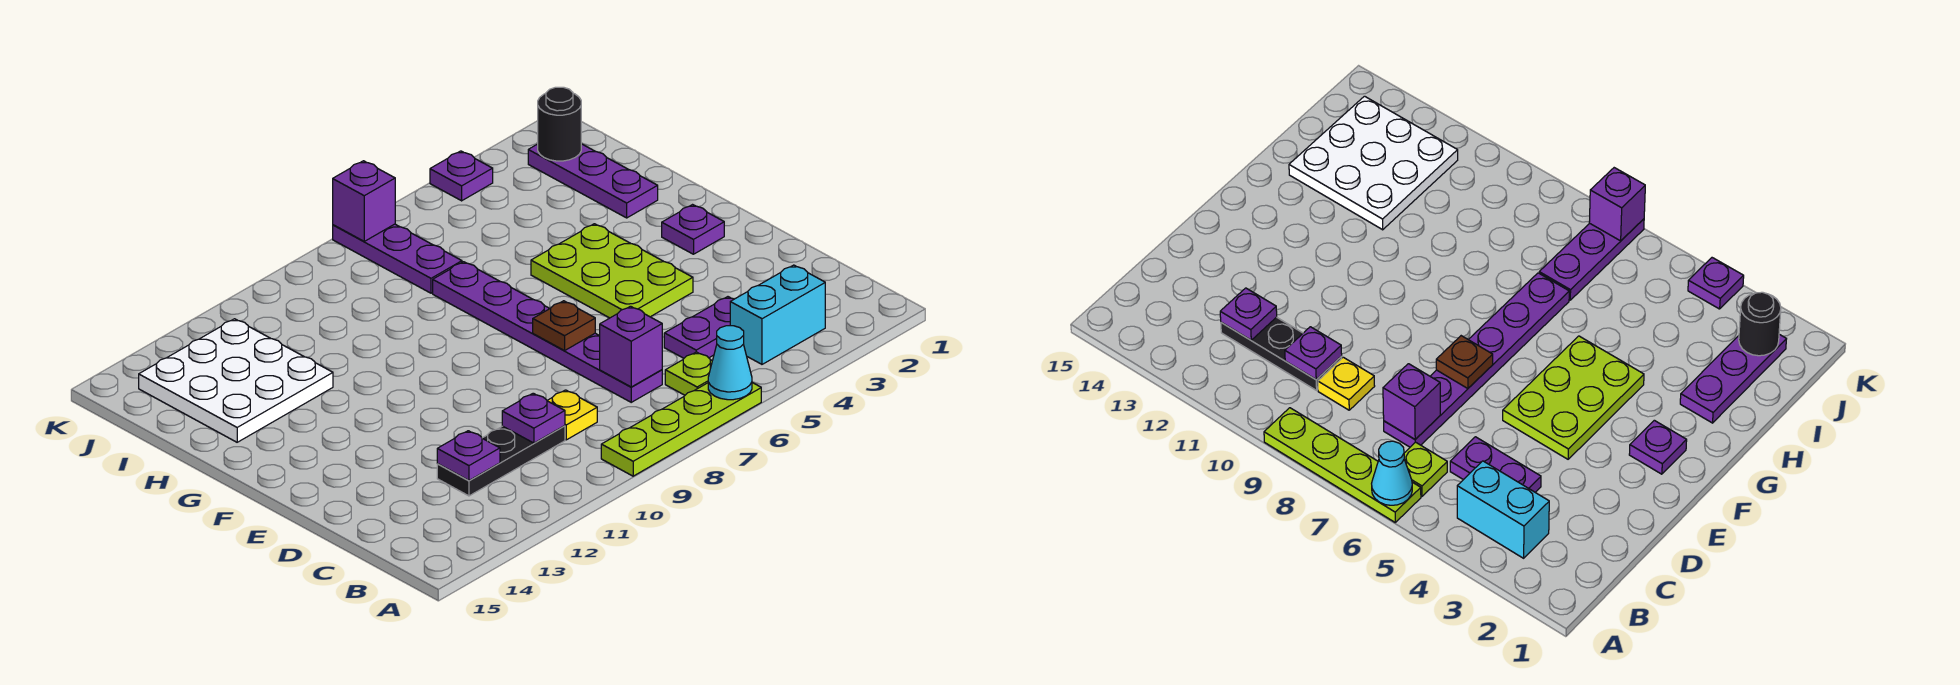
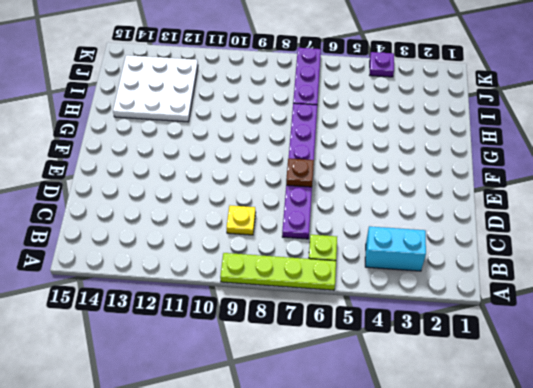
none -> purple 1x2 plate [664,297,734,358]
none -> black 1x3 plate [437,426,565,496]
none -> lime 2x3 plate [531,224,693,318]

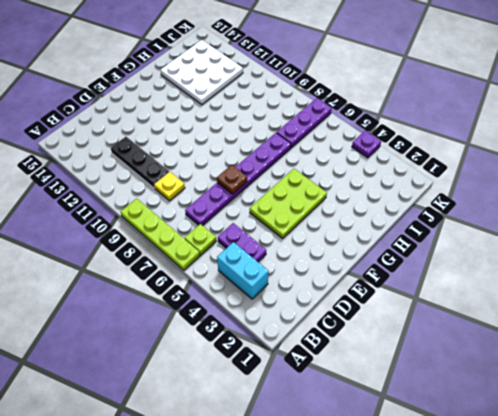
none -> purple 1x1 plate [662,205,724,254]
none -> purple 1x3 plate [528,144,658,218]
none -> cyan 1x1 cone [708,326,752,400]

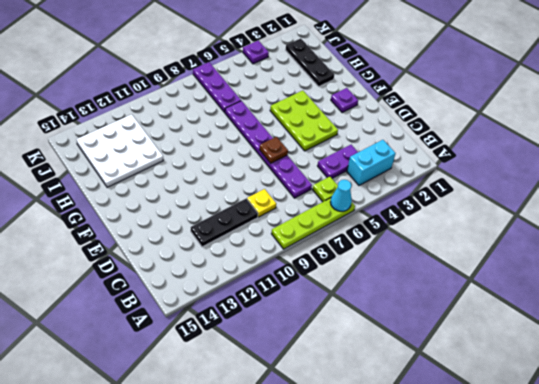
black 1x3 plate [286,38,334,86] -> purple 1x3 plate [528,144,658,218]
none -> purple 1x1 brick [600,306,662,387]
none -> purple 1x1 plate [502,393,565,443]
none -> purple 1x1 plate [437,431,500,480]

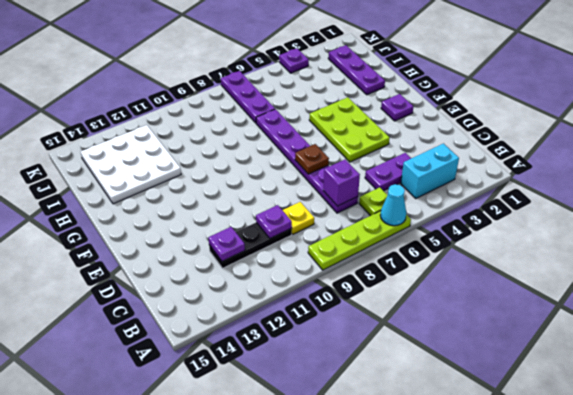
none -> black 1x1 round brick [538,87,581,161]
none -> purple 1x1 brick [333,161,395,241]

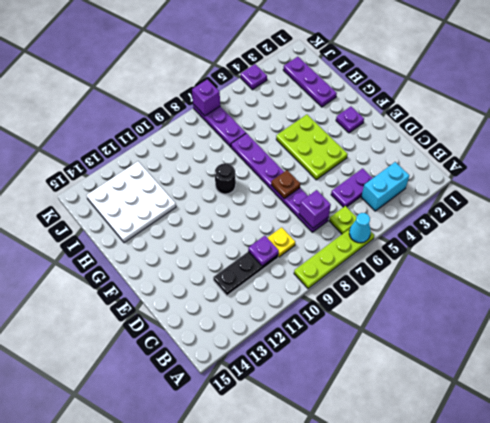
black 1x1 round brick [215,163,236,194] -> black 1x1 round brick moved to [538,87,581,161]
none -> purple 1x1 plate [437,431,500,480]

